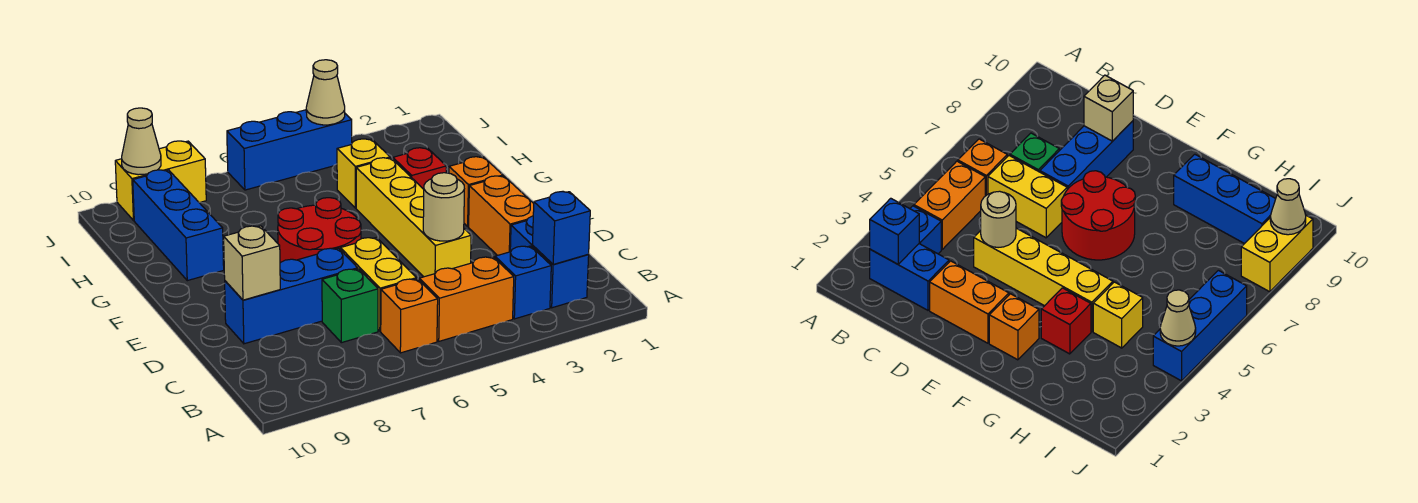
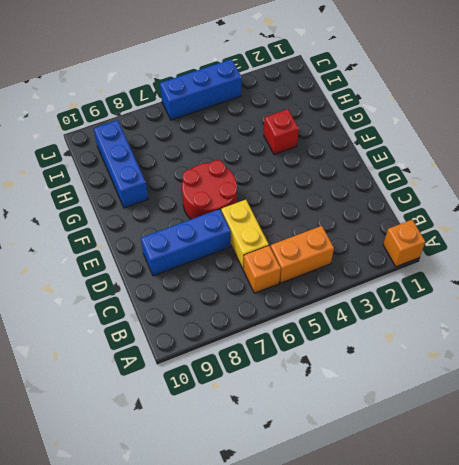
orange 1x1 brick [383,220,425,267] -> orange 1x1 brick moved to [449,157,503,226]
none -> blue 1x2 brick [510,216,589,308]
none -> blue 1x1 brick [495,246,551,319]
none -> green 1x1 brick [322,269,378,343]

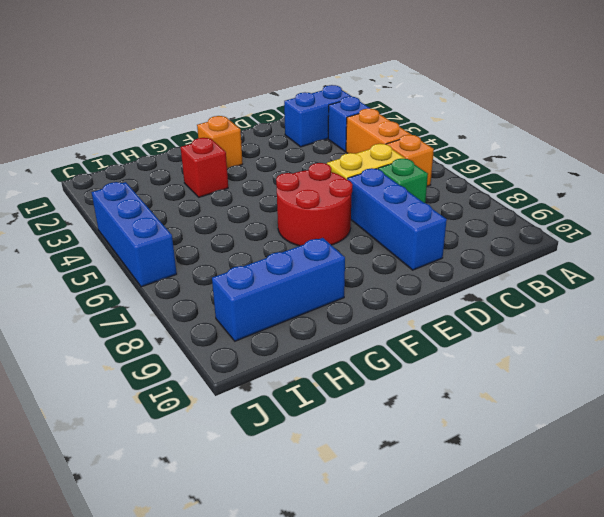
none -> orange 1x2 brick [469,176,534,256]
none -> yellow 1x4 brick [356,158,471,277]
none -> yellow 1x1 brick [337,139,390,208]

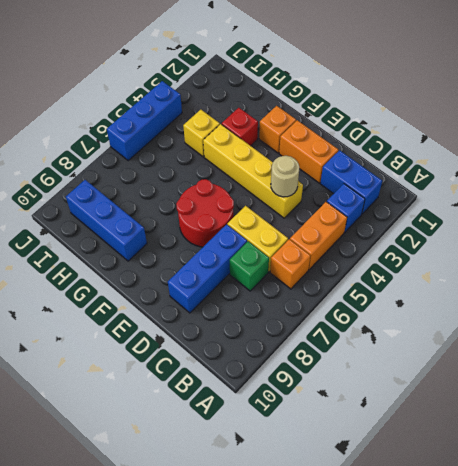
none -> yellow 1x2 brick [115,141,206,220]
none -> blue 1x1 brick [532,192,590,264]
none -> tan 1x1 brick [224,226,280,300]

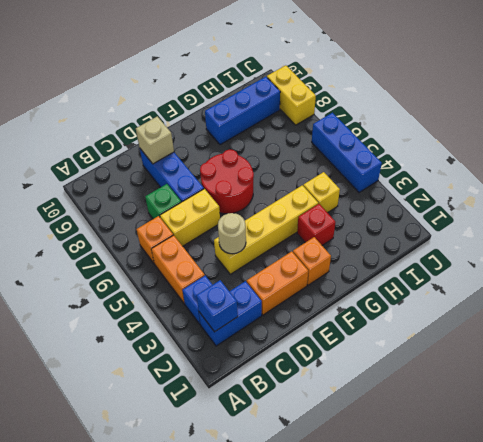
none -> tan 1x1 cone [306,60,345,125]
none -> tan 1x1 cone [122,108,161,175]

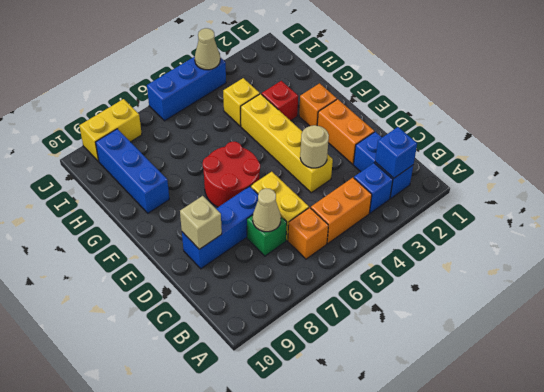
tan 1x1 cone [253,188,281,232] -> tan 1x1 cone moved to [122,108,161,175]

